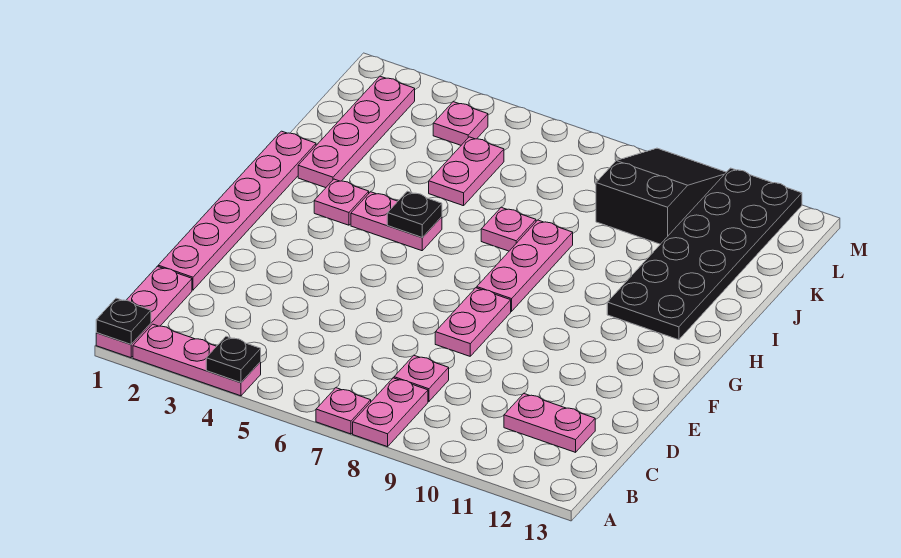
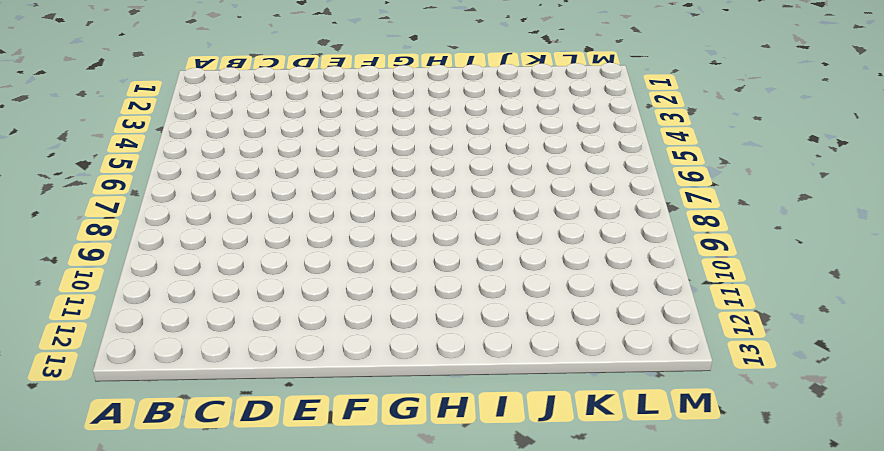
none -> pink 1x3 plate [96,266,192,358]
none -> pink 1x3 plate [133,324,261,396]
none -> pink 1x1 plate [316,388,371,434]

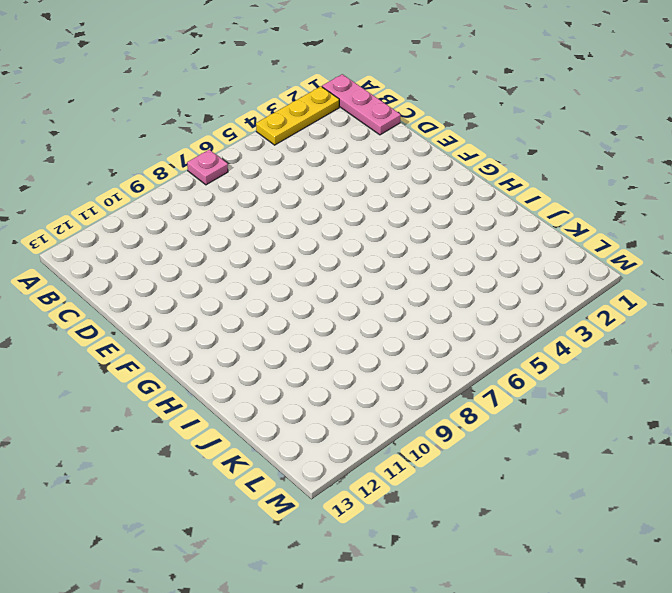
yellow 1x3 plate [256,86,339,145] -> pink 1x3 plate [133,324,261,396]
none -> pink 1x2 plate [353,378,428,447]
none -> pink 1x1 plate [394,356,449,402]
none -> pink 1x2 plate [504,394,595,452]

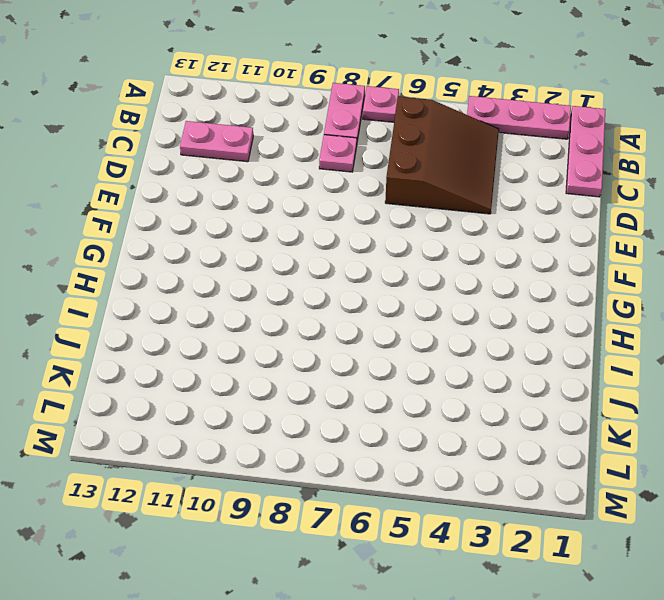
brown 3x3 slope [385,96,499,214] -> none
none -> pink 1x6 plate [158,131,316,290]
none -> pink 1x2 plate [435,288,511,356]
none -> pink 1x3 plate [477,220,573,311]

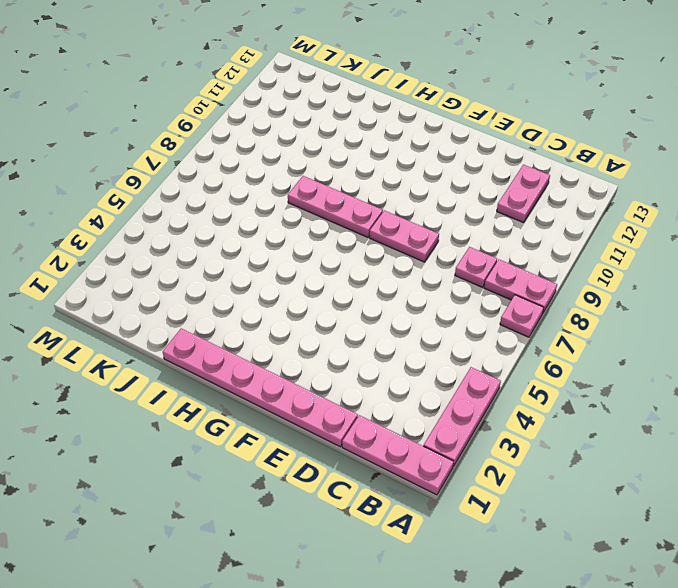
none -> pink 1x1 plate [314,179,369,225]
none -> pink 1x2 plate [351,192,442,251]
none -> black 2x6 plate [607,168,802,340]

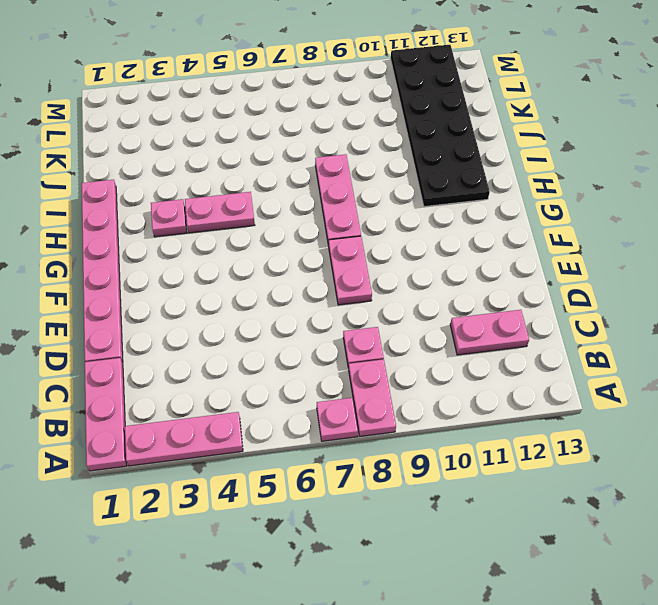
none -> pink 1x4 plate [298,76,415,188]
none -> pink 1x1 plate [481,207,536,251]
none -> pink 1x2 plate [429,137,504,206]

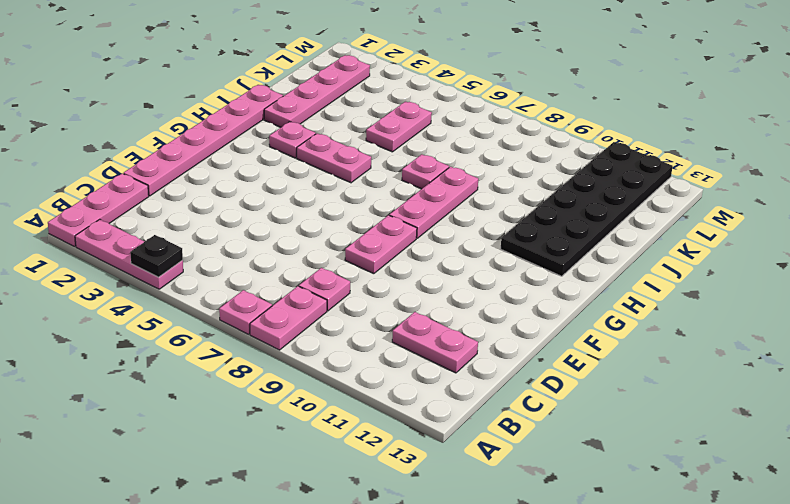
none -> black 2x3 slope [596,148,726,244]
none -> pink 1x1 plate [433,102,488,145]
none -> black 1x1 plate [96,298,151,344]

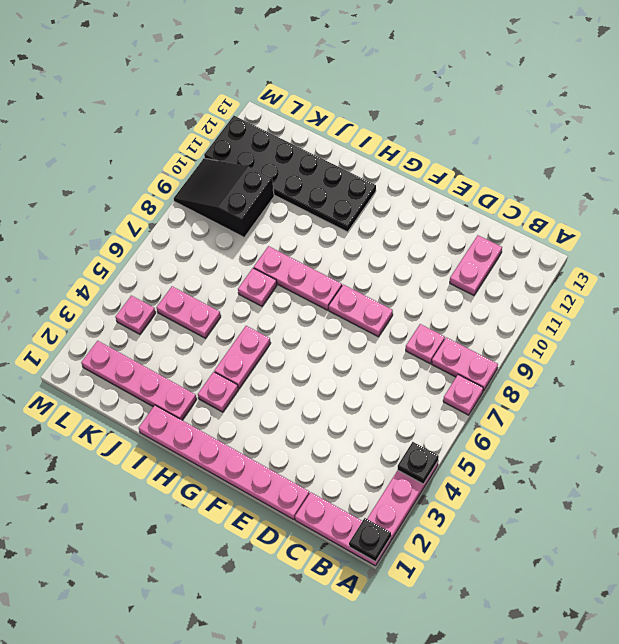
none -> black 1x1 plate [387,191,442,237]

